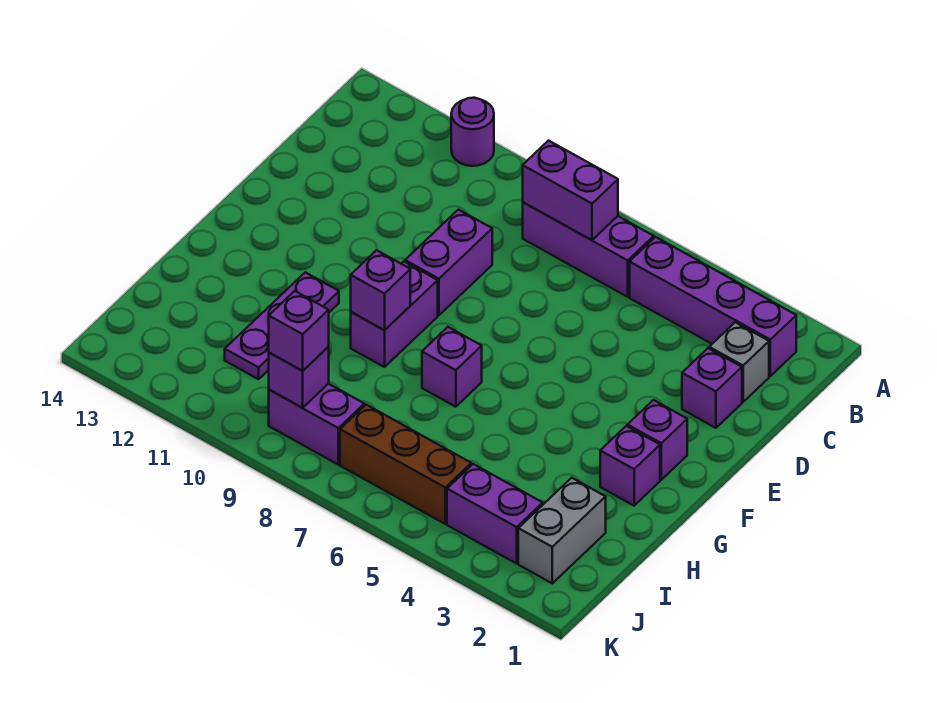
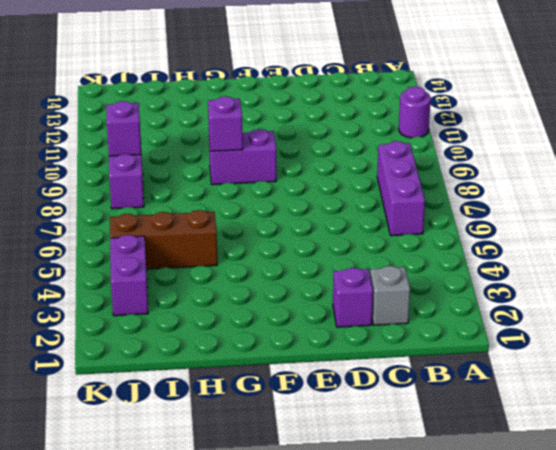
brown 1x3 brick [110,210,217,269] -> brown 1x3 brick turned to [340,405,471,524]
none -> purple 1x4 brick [630,237,796,376]
none -> purple 1x2 brick [405,210,492,315]
none -> purple 1x1 brick [627,400,687,480]

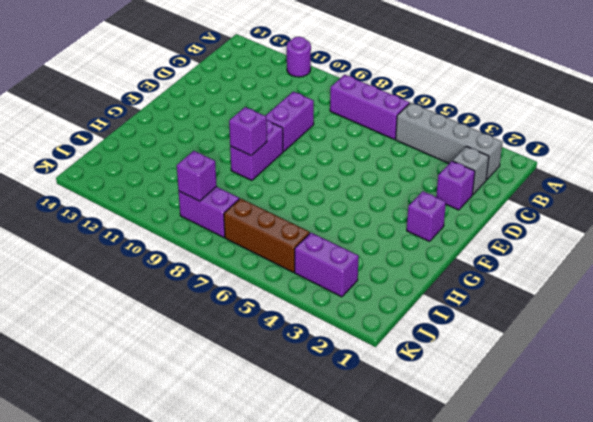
grey 1x4 brick [396,103,503,180] -> purple 1x4 brick [630,237,796,376]
none -> purple 1x1 brick [600,426,660,506]
none -> purple 1x1 brick [422,327,482,407]
none -> purple 1x3 plate [225,272,339,379]

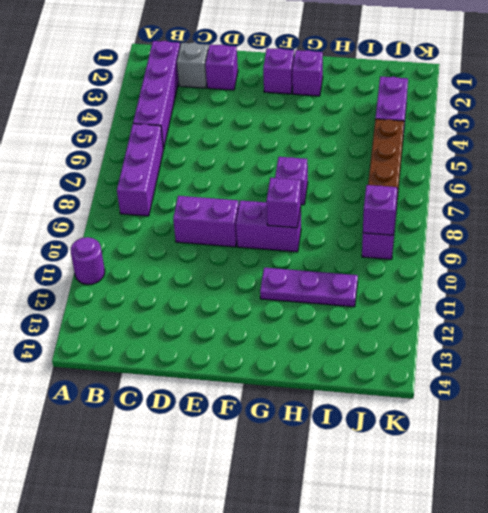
none -> grey 1x2 brick [518,478,606,583]
none -> purple 1x2 brick [523,141,618,240]
none -> purple 1x1 brick [269,291,329,371]

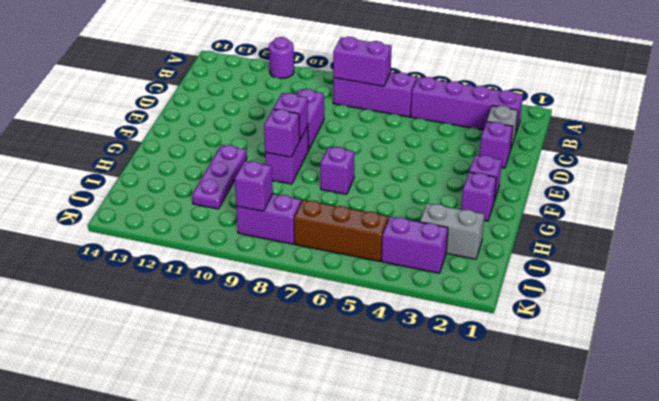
purple 1x1 brick [273,93,308,139] -> purple 1x1 brick moved to [269,291,329,371]
grey 1x2 brick [420,203,484,259] -> grey 1x2 brick turned to [518,478,606,583]

